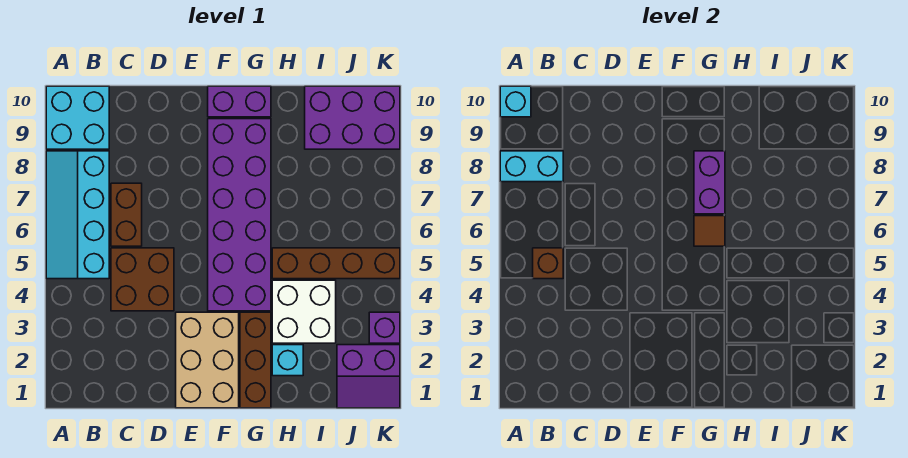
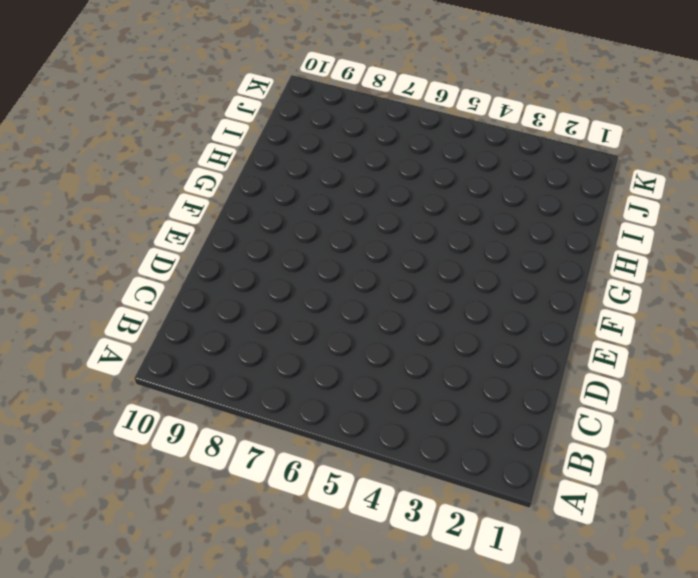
none -> cyan 2x4 slope [46,151,109,279]
none -> cyan 2x2 brick [46,86,109,149]
none -> brown 2x2 brick [111,248,174,311]

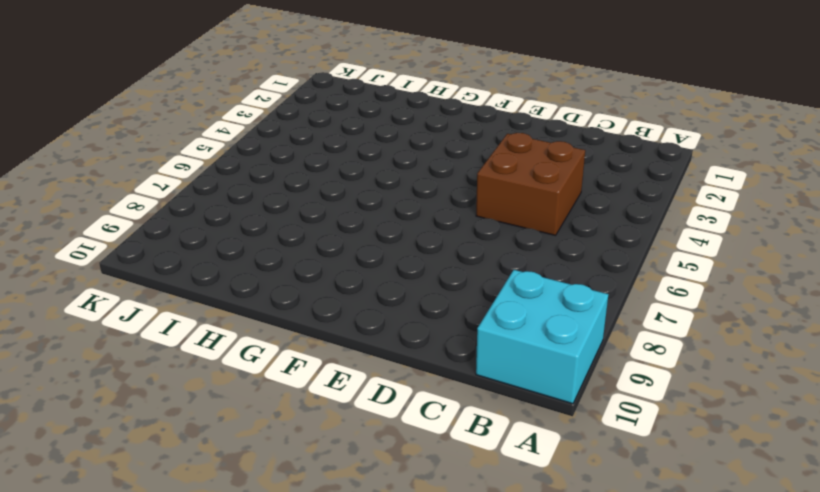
none -> cyan 2x4 slope [46,151,109,279]
none -> brown 1x2 brick [111,183,142,246]
none -> tan 2x3 brick [176,312,239,408]

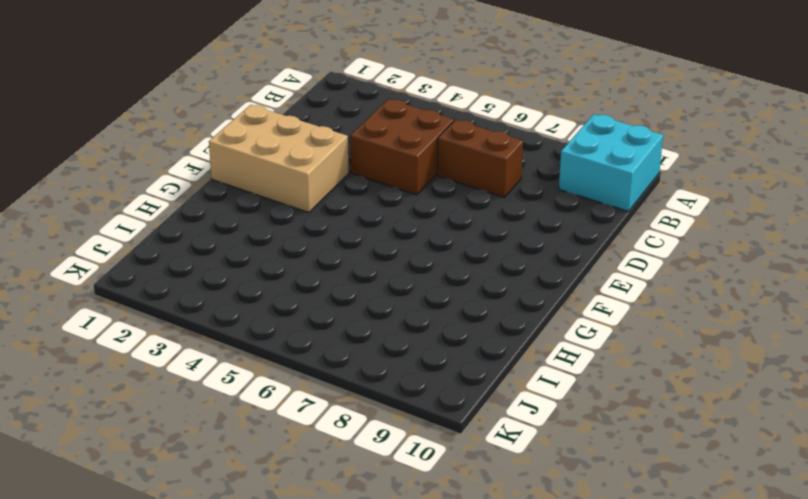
none -> cyan 2x4 slope [46,151,109,279]
none -> purple 2x6 brick [208,119,271,311]
none -> purple 1x2 brick [208,86,271,117]

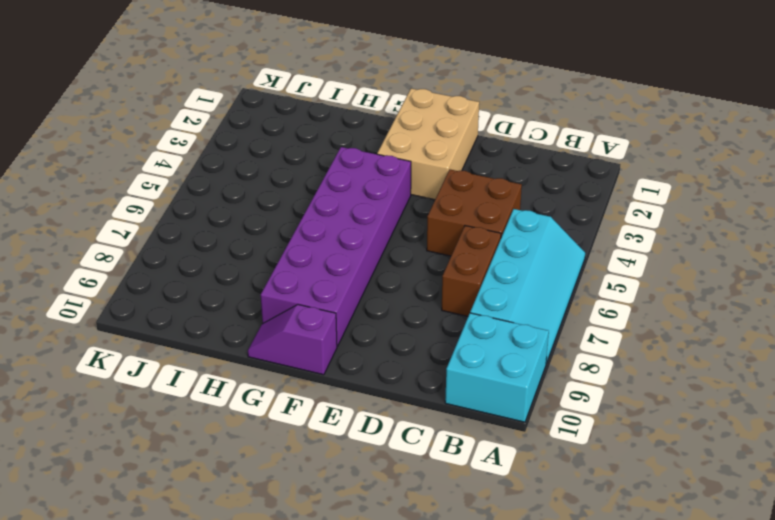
purple 1x2 slope [248,305,337,375] -> purple 1x2 brick [208,86,271,117]
none -> brown 1x3 brick [240,312,271,408]
none -> cyan 1x1 brick [272,345,303,376]
none -> white 2x2 brick [272,280,336,343]

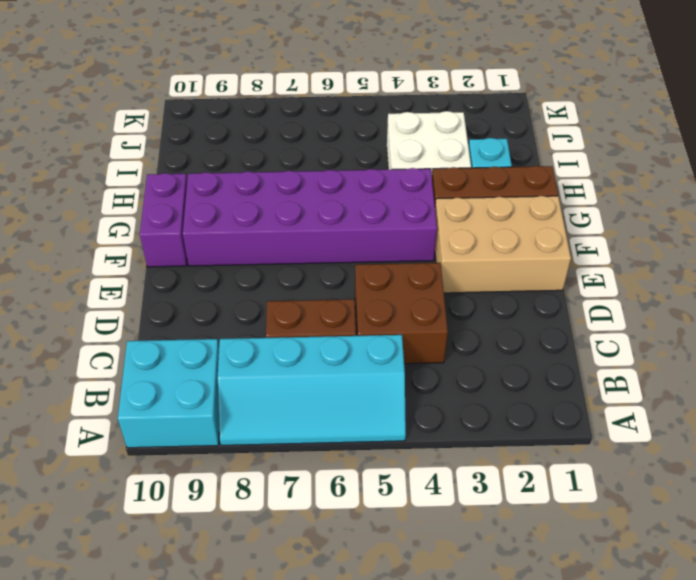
none -> brown 1x4 brick [272,248,400,279]
none -> purple 2x3 brick [305,86,400,149]
none -> purple 2x2 slope [337,345,400,408]

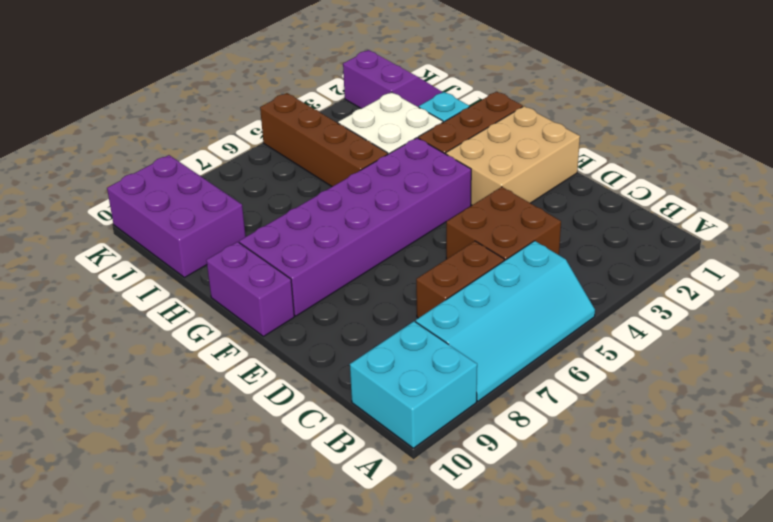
none -> purple 1x1 brick [369,312,400,343]
none -> cyan 1x2 brick [500,151,563,182]
none -> cyan 1x1 brick [500,86,531,117]

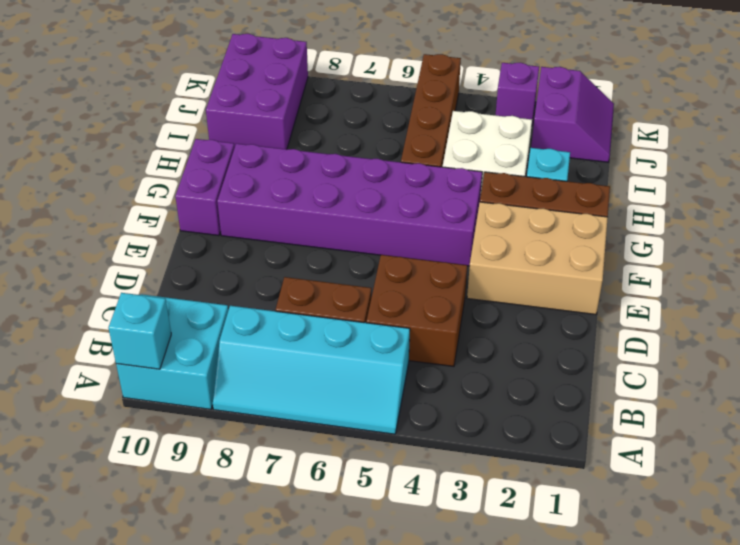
none -> cyan 1x2 brick [500,151,563,182]
none -> brown 1x1 brick [533,248,563,279]
none -> brown 1x1 tile [694,216,725,246]

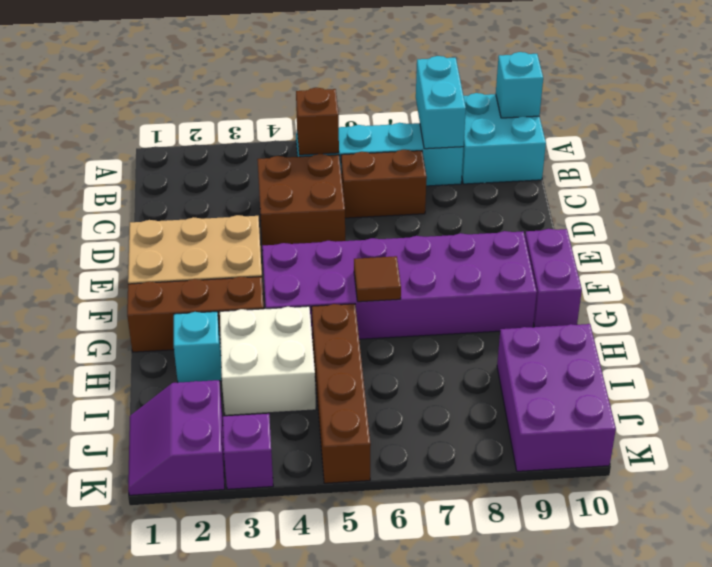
none -> purple 1x2 brick [694,151,725,214]

